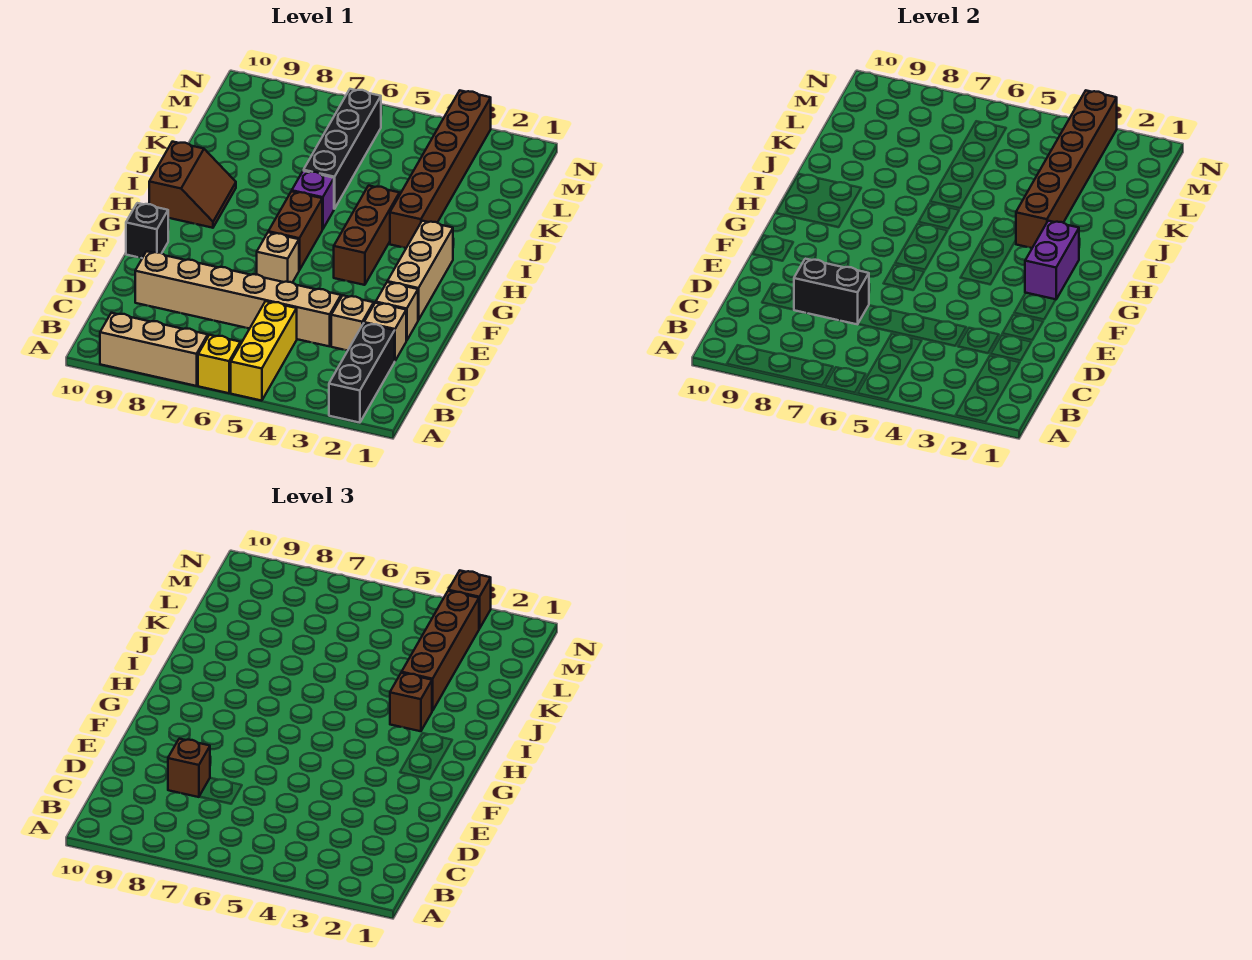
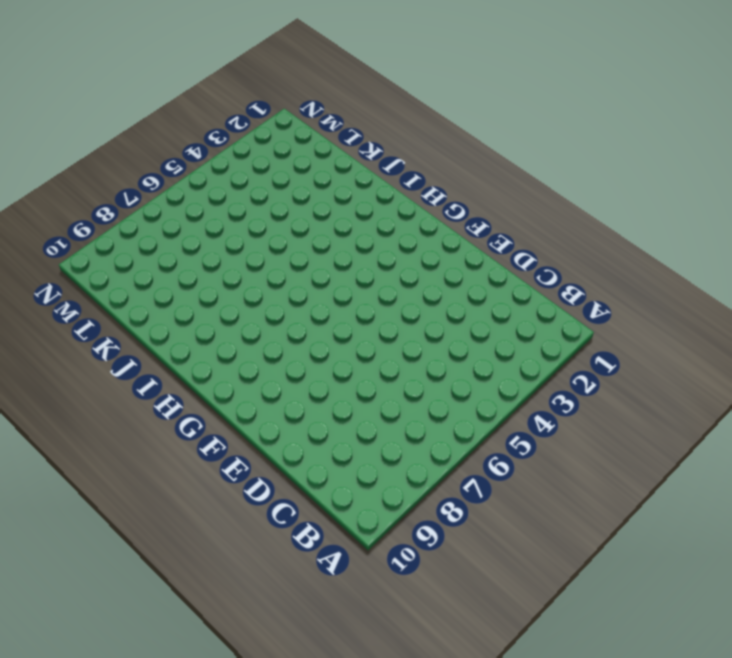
none -> black 1x3 brick [329,323,395,423]
none -> yellow 1x3 brick [231,301,297,401]
none -> yellow 1x1 brick [198,335,240,393]

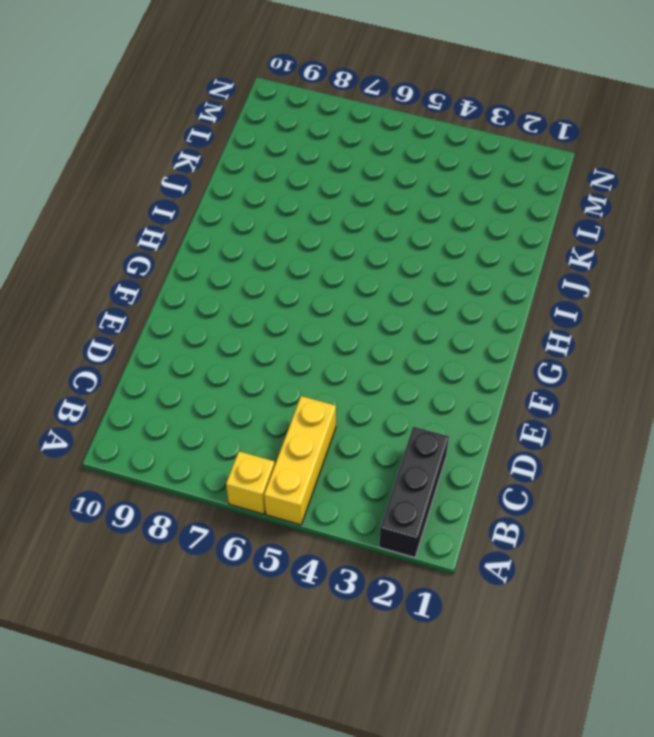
none -> tan 1x3 brick [100,313,208,386]
none -> tan 1x1 brick [364,303,406,361]
none -> tan 1x1 brick [331,296,374,351]

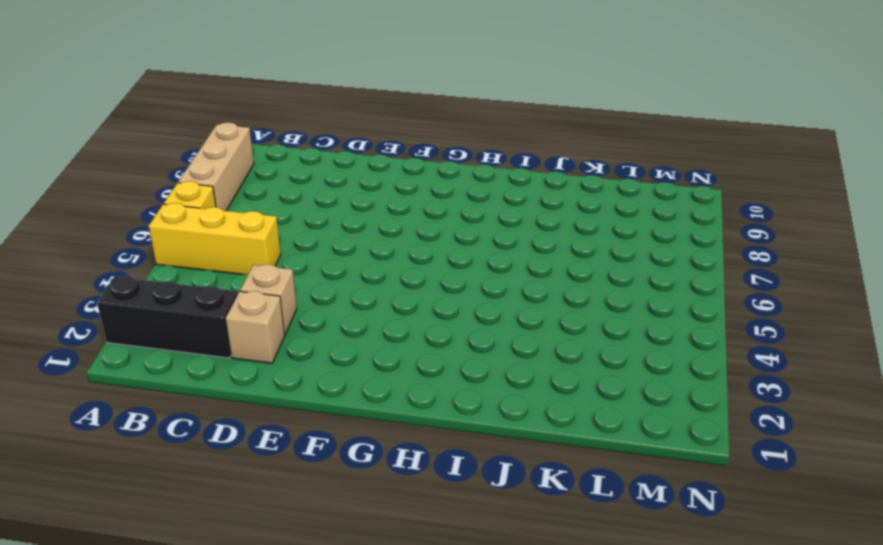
none -> tan 1x6 brick [135,251,341,346]
none -> tan 1x1 brick [376,282,418,341]
none -> tan 1x3 brick [387,221,453,320]

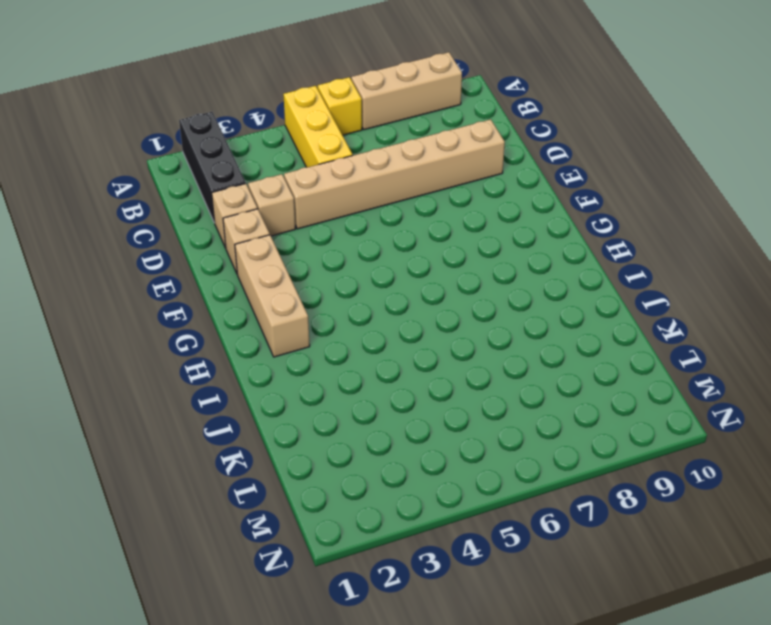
none -> tan 1x1 brick [257,232,299,283]
none -> black 1x1 brick [126,203,168,258]
none -> brown 1x3 brick [334,186,399,285]

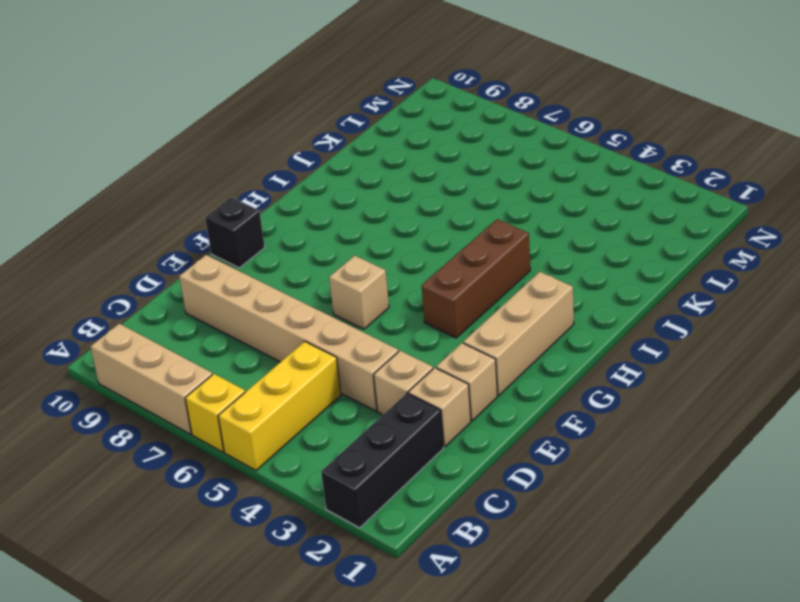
none -> brown 1x2 brick [268,191,322,270]
none -> brown 2x2 slope [149,142,236,228]
none -> brown 1x6 brick [390,91,491,248]

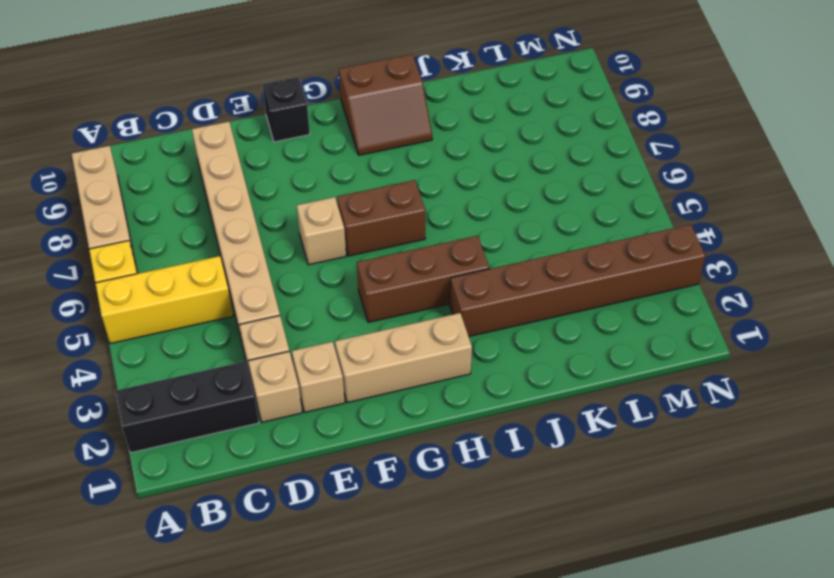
none -> purple 1x1 brick [292,171,334,229]
none -> black 1x4 brick [304,89,381,209]
none -> black 1x2 brick [794,259,869,324]

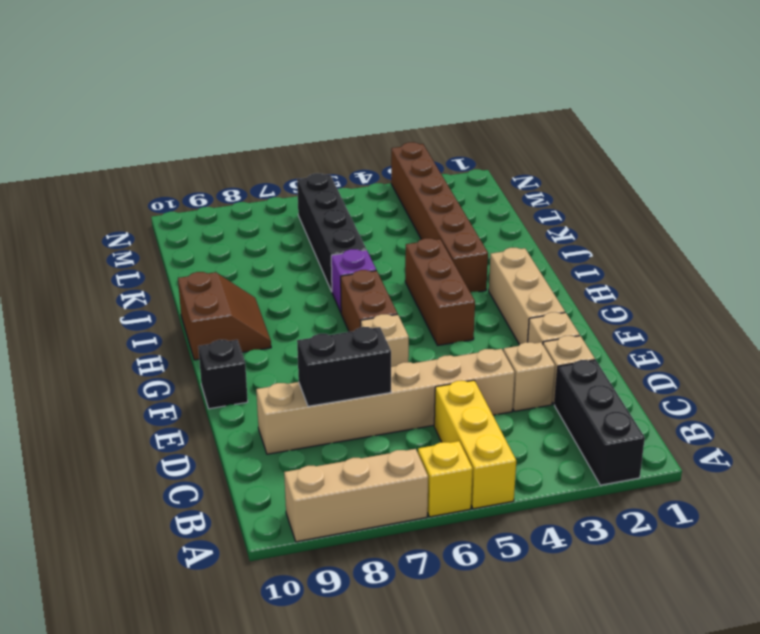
none -> purple 1x2 brick [1025,221,1079,299]
none -> brown 1x6 brick [1016,91,1117,248]
none -> brown 1x1 brick [168,739,210,797]

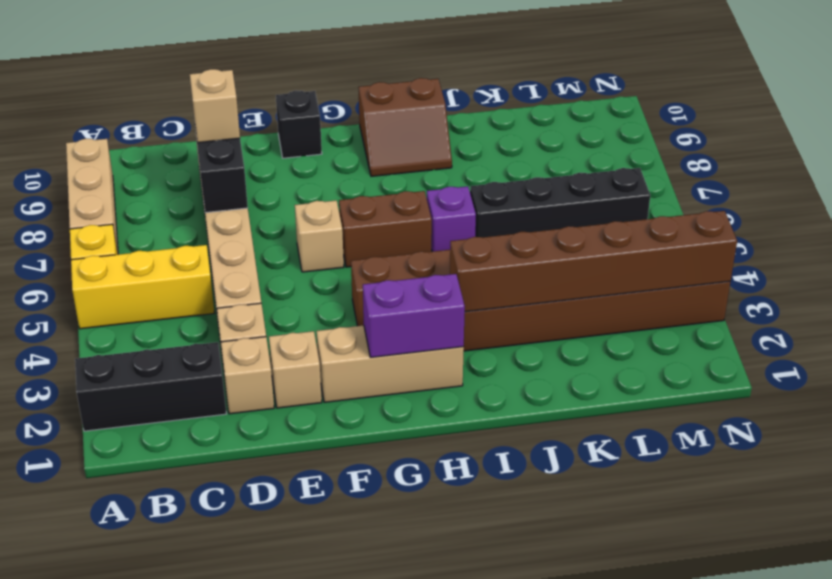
tan 1x1 brick [190,69,240,143] -> brown 1x1 brick [168,739,210,797]
none -> brown 1x1 brick [390,673,432,731]
none -> brown 1x4 brick [402,591,479,711]
none -> brown 1x1 brick [448,571,491,629]

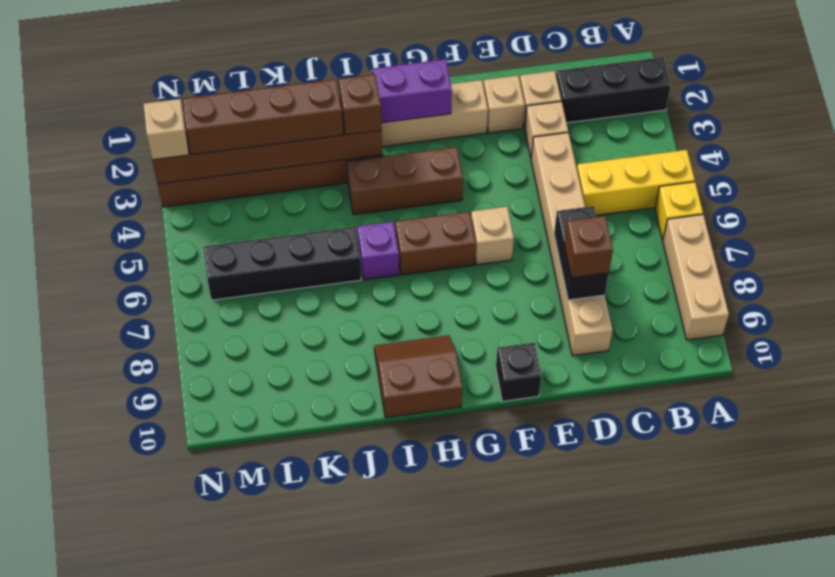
tan 1x1 brick [143,99,189,160] -> brown 1x1 brick [448,571,491,629]

